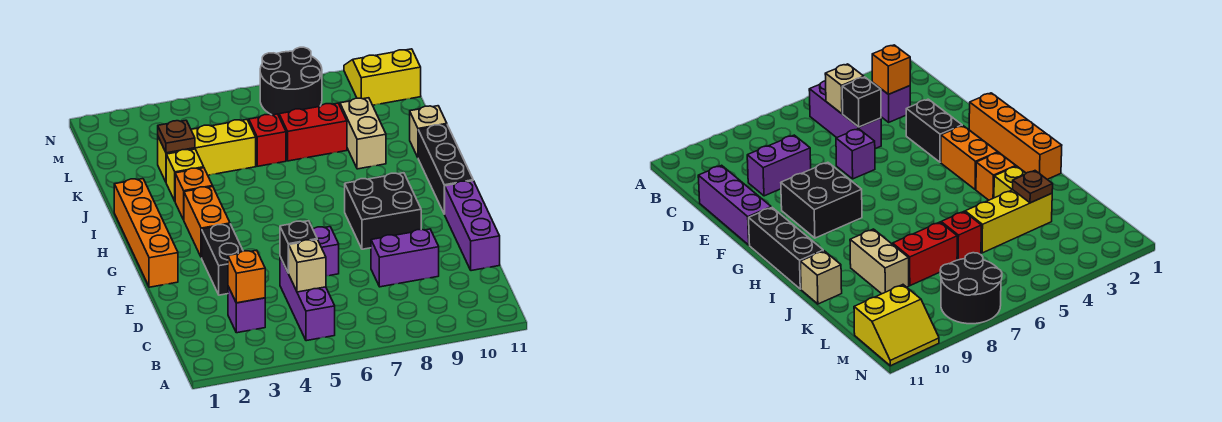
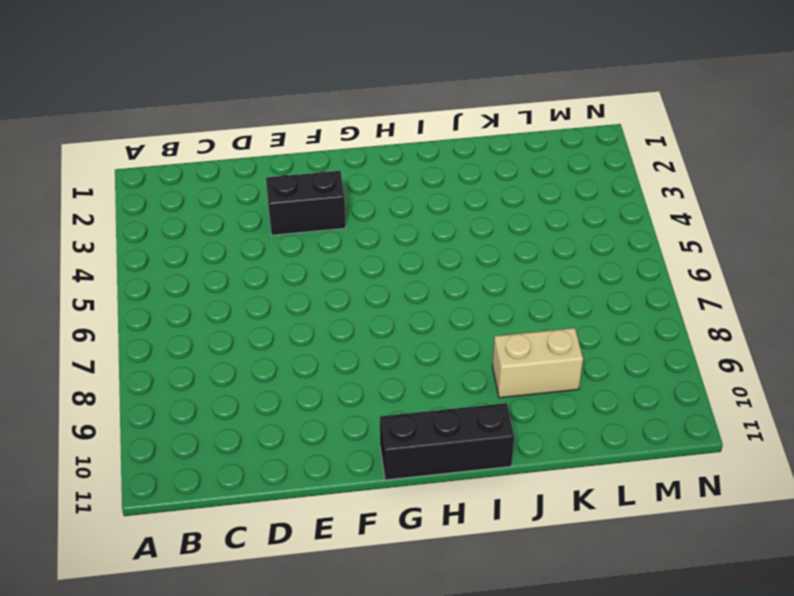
none -> purple 1x3 brick [280,257,335,341]
none -> purple 1x1 brick [228,287,265,333]
none -> purple 1x2 brick [371,229,439,287]

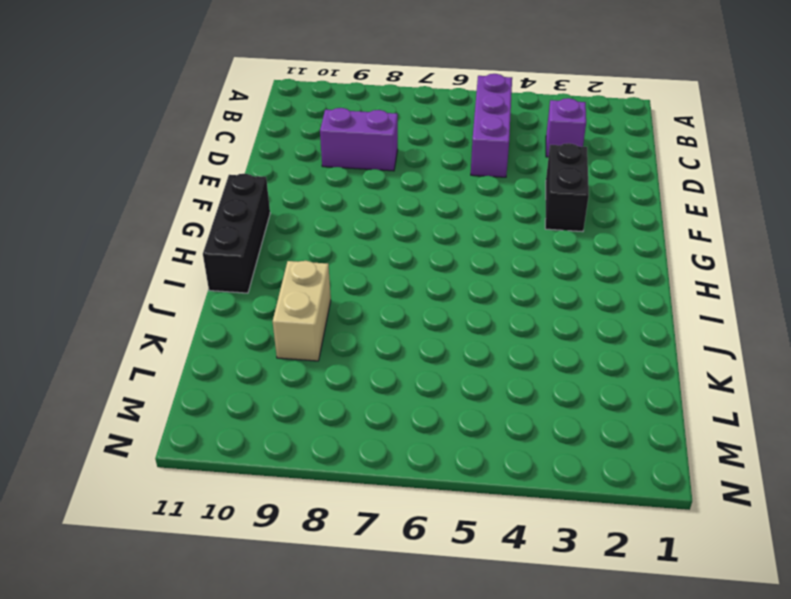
none -> purple 1x3 brick [445,181,500,271]
none -> purple 1x1 brick [313,227,339,276]
none -> orange 1x4 brick [114,179,178,287]

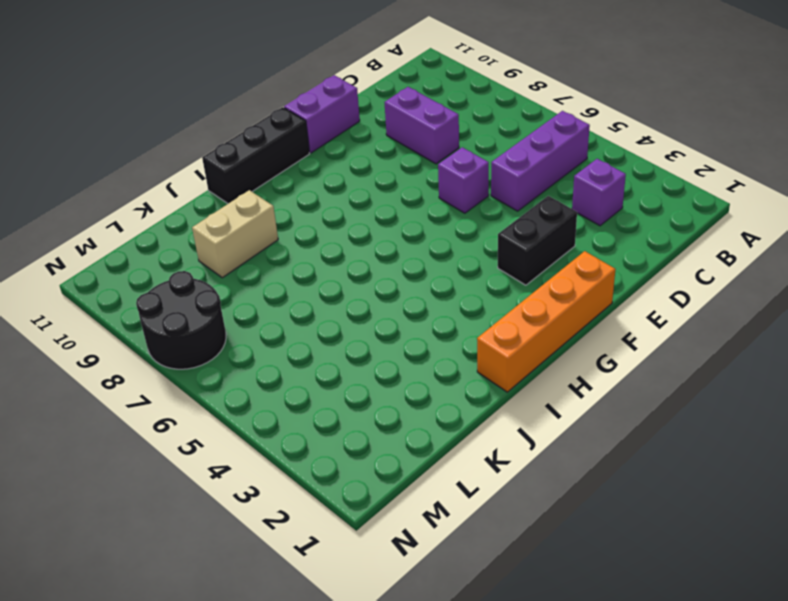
purple 1x2 brick [284,75,360,153] -> purple 1x3 brick [445,181,500,271]
none -> black 2x2 brick [345,173,421,249]
none -> orange 1x2 brick [184,187,230,258]
none -> orange 1x1 brick [175,168,213,220]

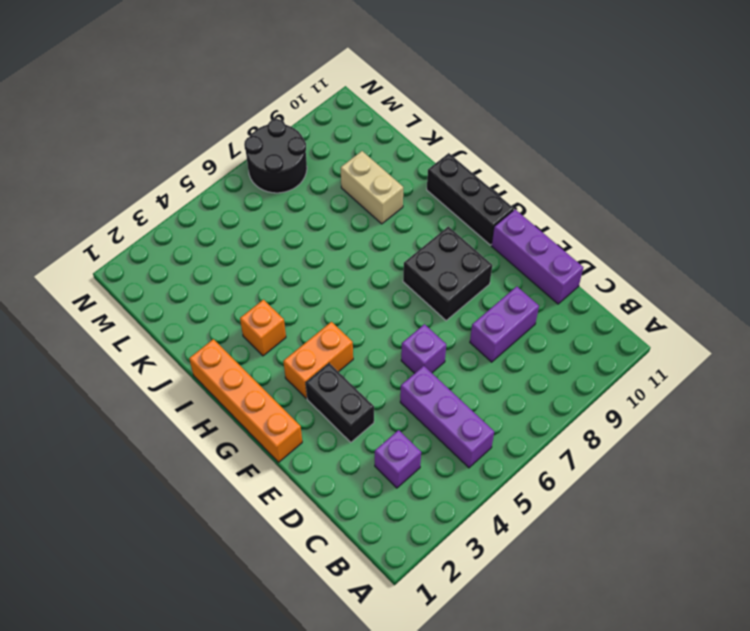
orange 1x2 brick [283,322,353,398] -> orange 1x2 brick turned to [184,187,230,258]
none -> yellow 1x1 brick [166,149,204,201]
none -> tan 1x1 brick [410,106,447,157]
none -> yellow 1x3 brick [158,120,256,182]

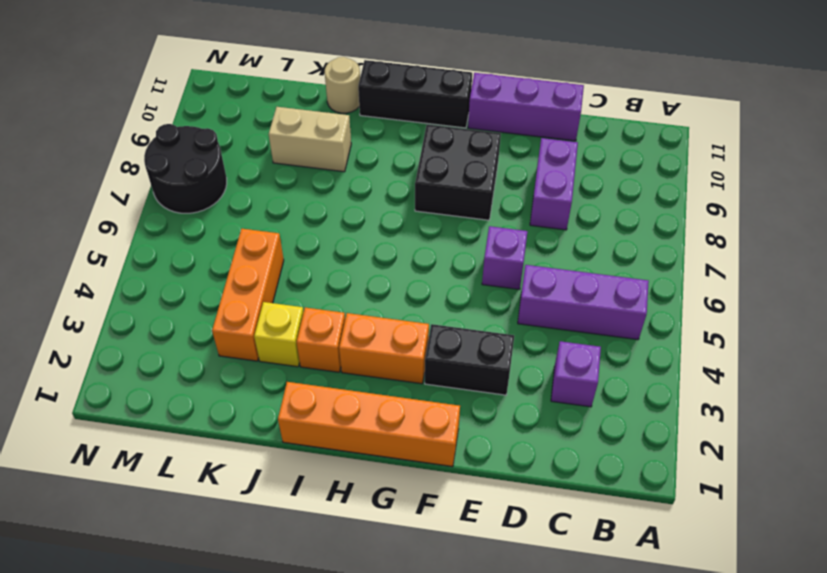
tan 1x1 round brick [325,57,360,113] -> tan 1x1 brick [410,106,447,157]
orange 1x3 brick [212,229,284,361] -> yellow 1x3 brick [158,120,256,182]
none -> red 1x1 brick [249,114,286,166]
none -> red 1x2 brick [279,103,347,161]
none -> yellow 2x2 slope [344,49,421,105]

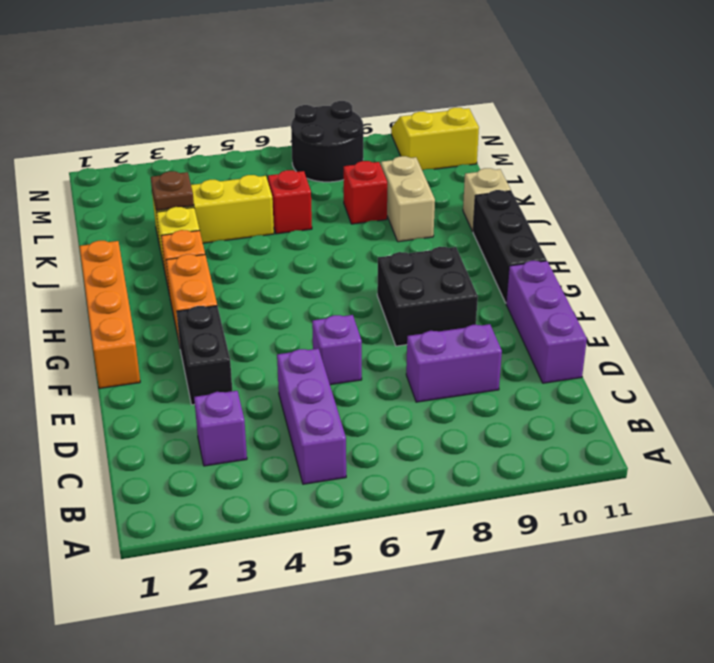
red 1x1 brick [344,161,387,224] -> red 1x2 brick [279,103,347,161]
none -> orange 1x1 brick [228,250,265,303]
none -> tan 1x1 brick [289,240,326,292]
none -> black 1x1 brick [280,221,317,273]

